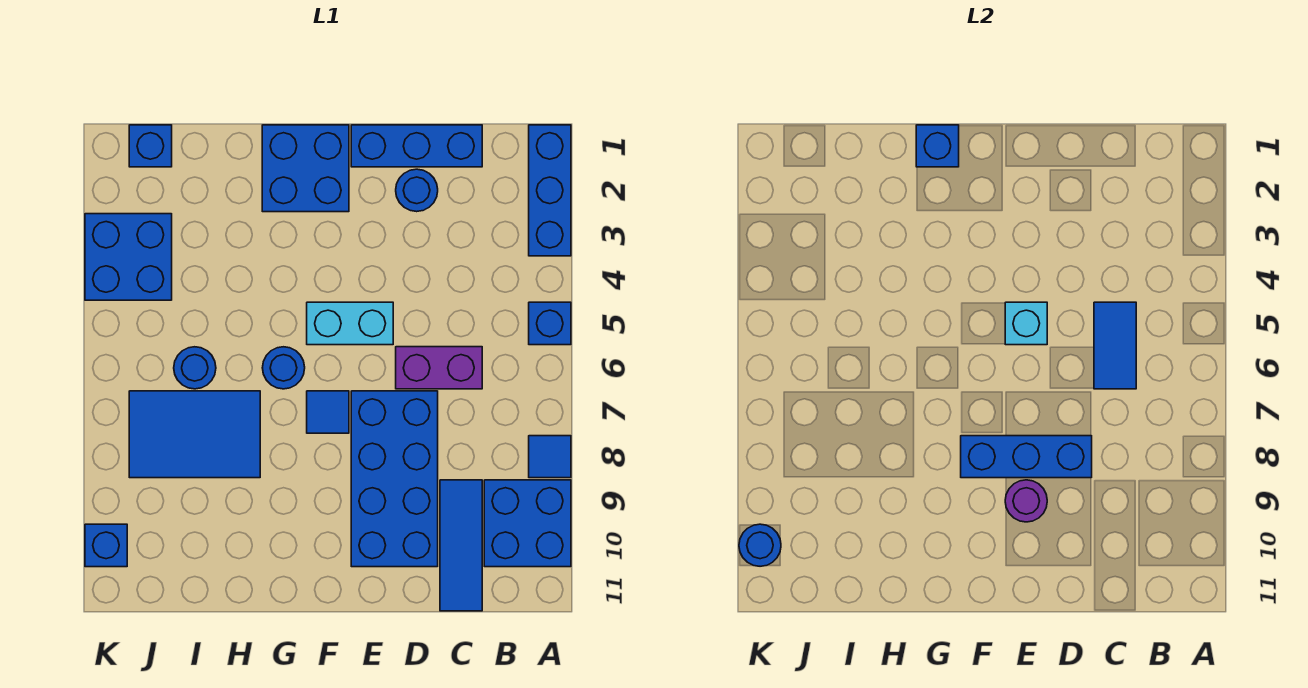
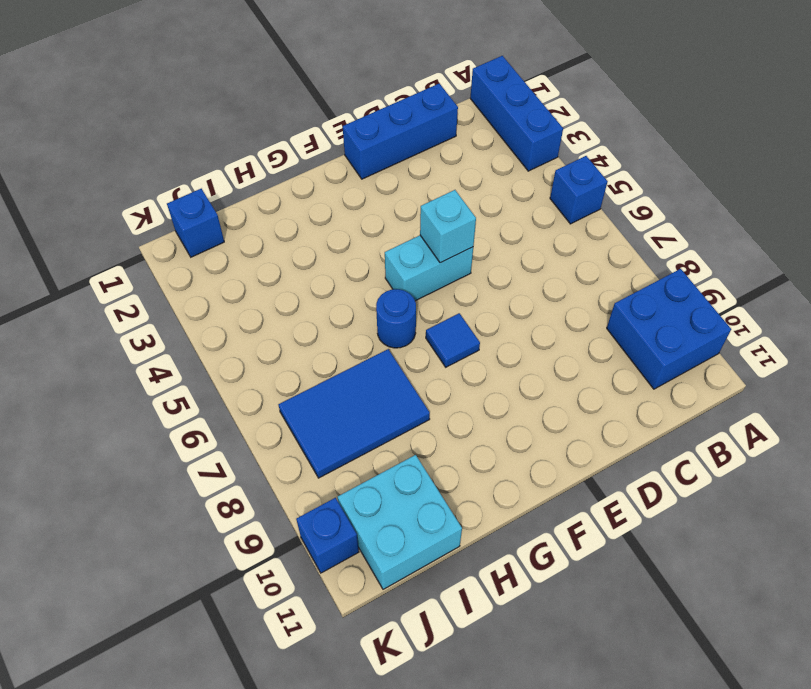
cyan 2x2 brick [338,455,462,589] -> none
none -> blue 1x1 tile [529,436,571,478]
none -> purple 1x2 brick [396,347,482,389]
none -> blue 1x3 tile [440,480,482,611]

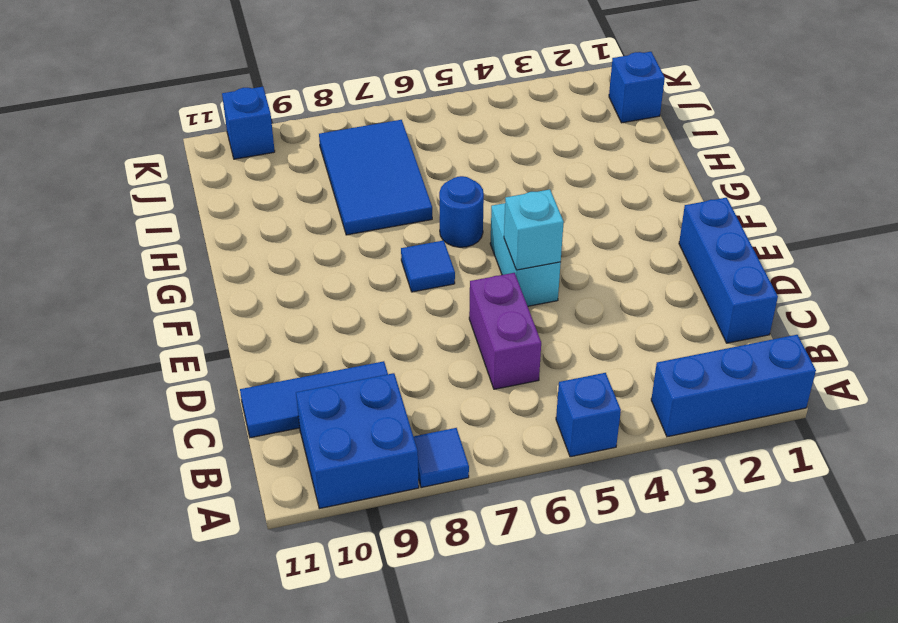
none -> blue 1x1 round brick [396,169,438,212]
none -> blue 2x4 brick [351,391,438,567]
none -> blue 2x2 brick [262,125,349,212]

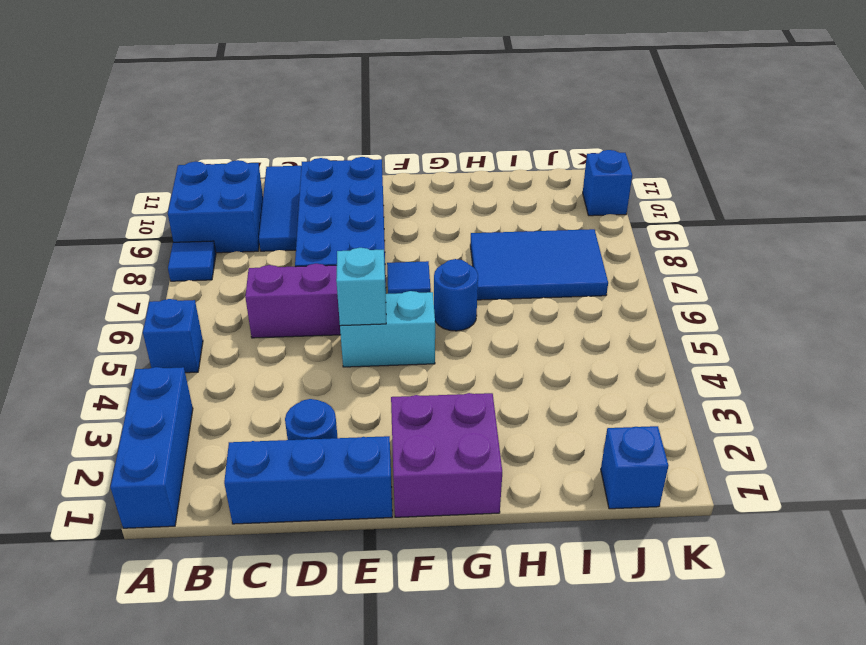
purple 2x2 brick [391,393,502,517] -> blue 2x2 brick [262,125,349,212]
none -> blue 1x1 round brick [174,347,216,389]
none -> blue 2x2 brick [85,214,172,300]
none -> blue 1x2 tile [1094,302,1136,389]

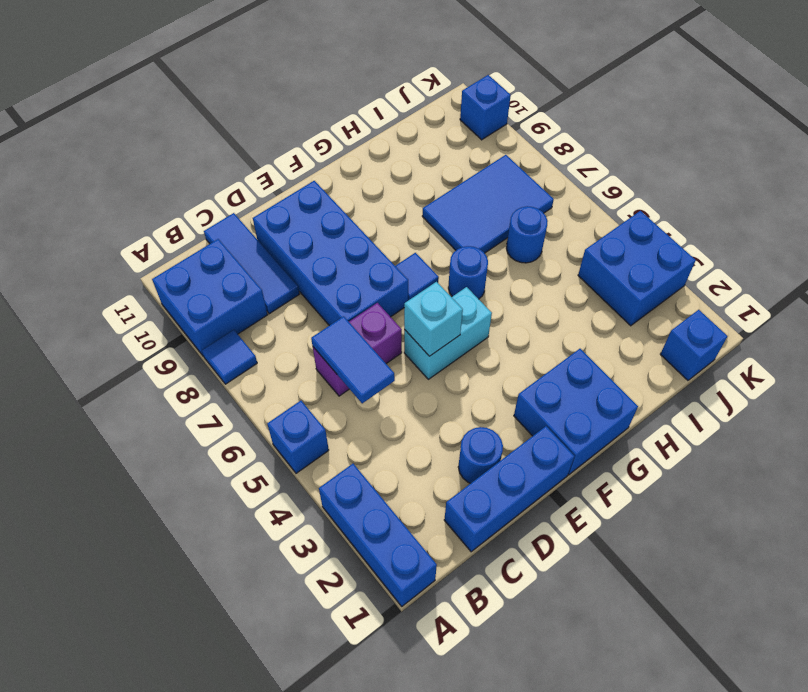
none -> blue 1x3 brick [961,436,1092,478]
none -> purple 1x1 round brick [1005,480,1047,522]
none -> blue 1x1 brick [916,125,959,167]

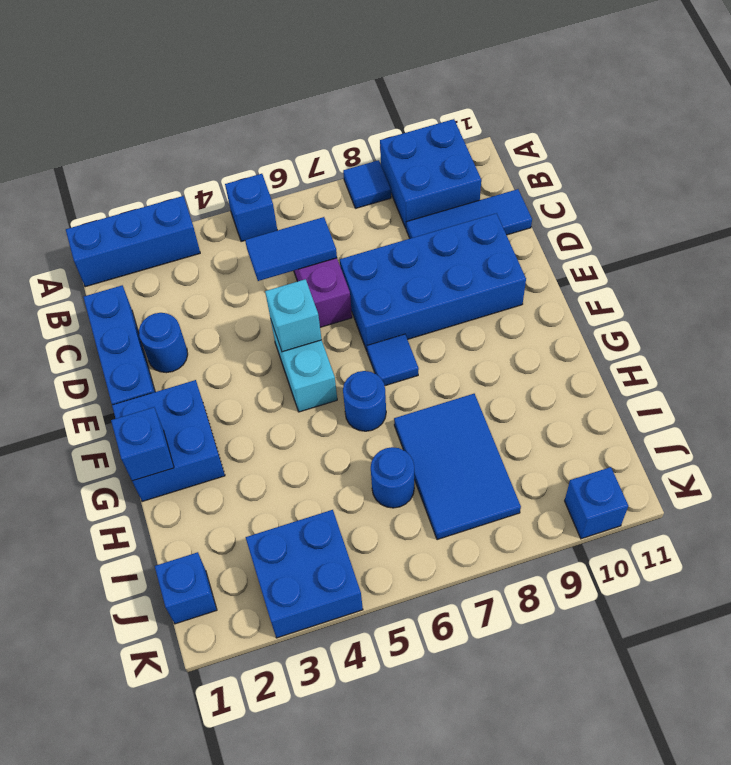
none -> blue 1x3 brick [961,436,1092,478]
none -> purple 1x1 round brick [1005,480,1047,522]
none -> blue 1x1 round brick [739,524,781,566]

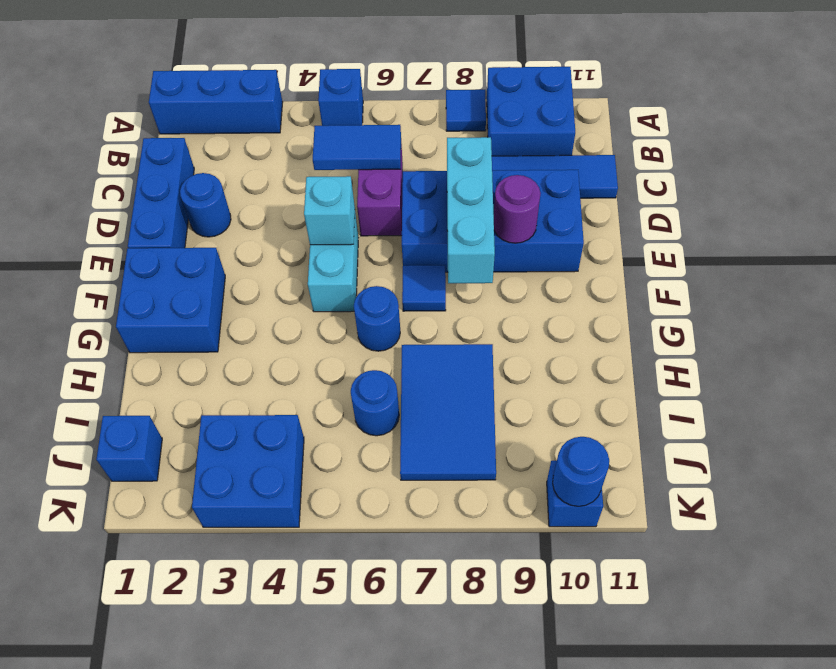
cyan 1x3 brick [447,137,495,283] -> blue 1x3 brick [961,436,1092,478]
none -> blue 1x1 brick [916,125,959,167]

